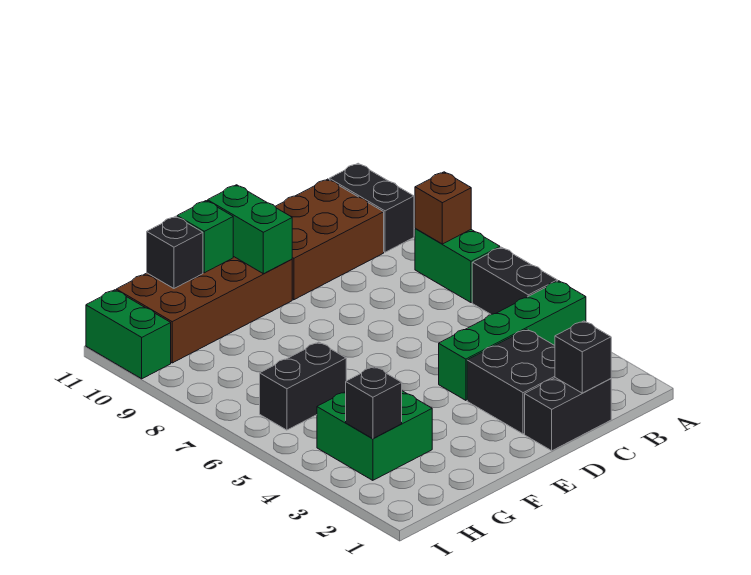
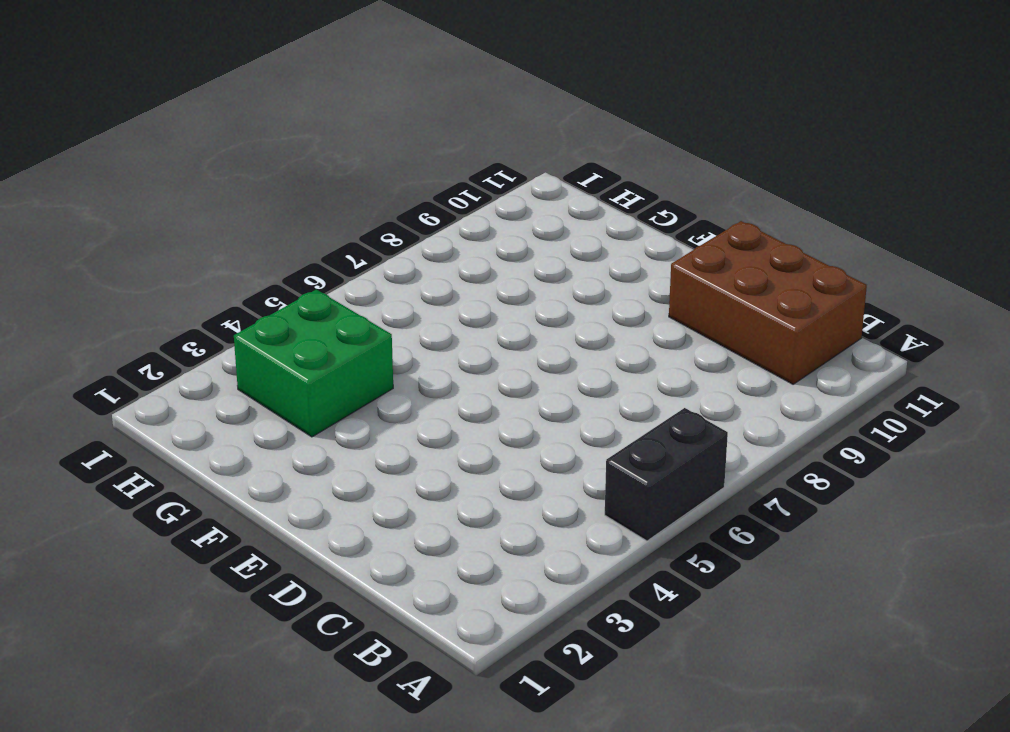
none -> green 1x4 brick [439,281,586,400]
none -> green 1x2 brick [415,229,500,303]
none -> black 1x2 brick [329,163,414,252]

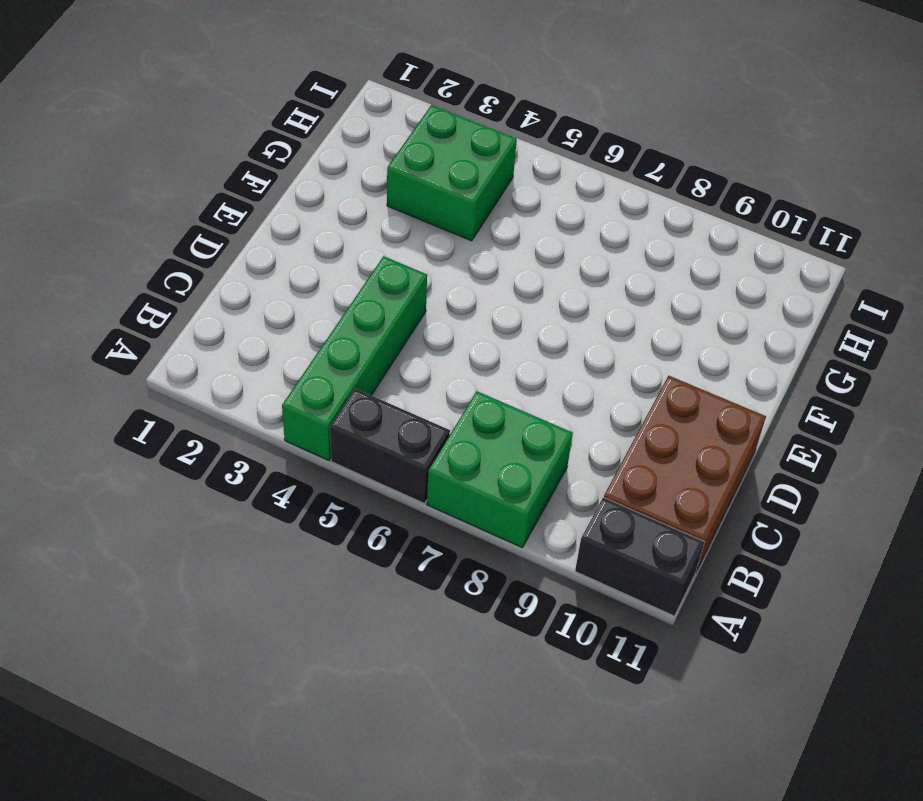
green 2x2 brick [427,391,573,548] -> green 1x2 brick [415,229,500,303]
none -> black 1x2 brick [525,378,611,451]
none -> black 2x2 brick [467,329,555,434]
none -> brown 2x4 brick [116,256,292,363]

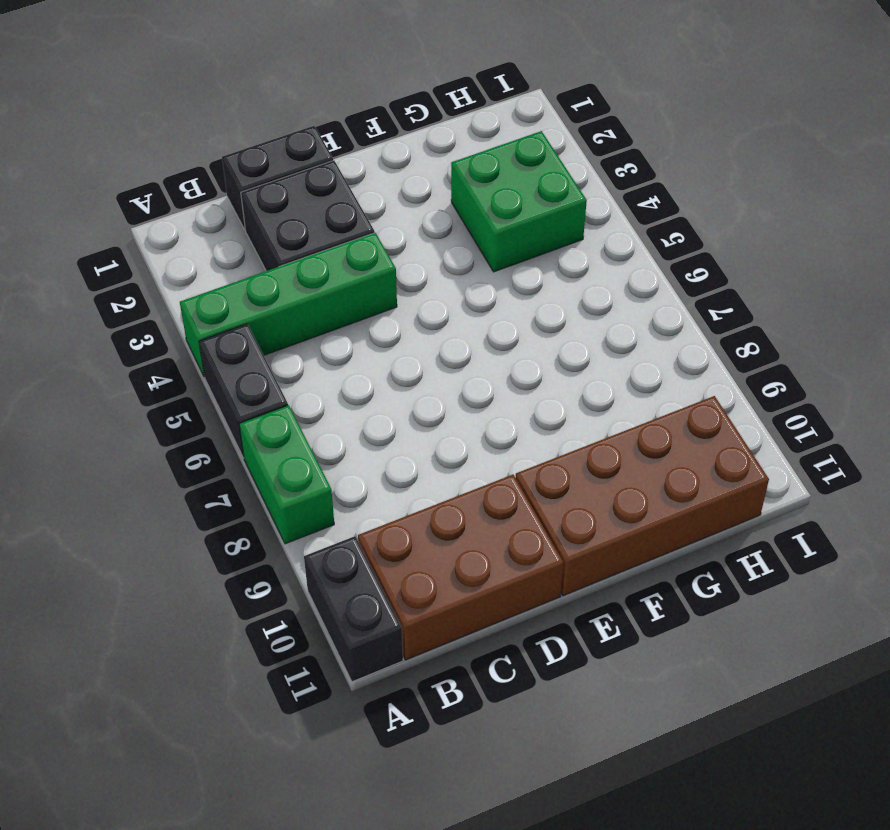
none -> black 1x2 brick [260,342,346,430]
none -> green 1x2 brick [86,290,171,379]
none -> brown 1x1 brick [415,172,471,244]

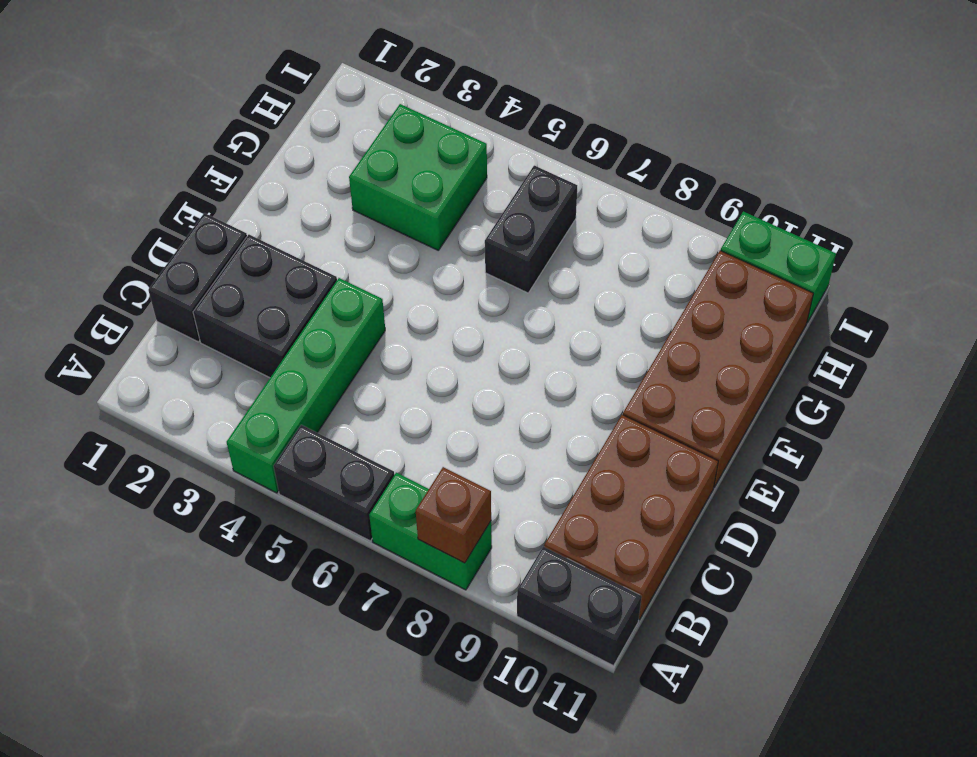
none -> black 1x1 brick [555,321,611,393]
none -> green 1x2 brick [208,185,292,274]
none -> green 1x1 brick [177,201,233,273]

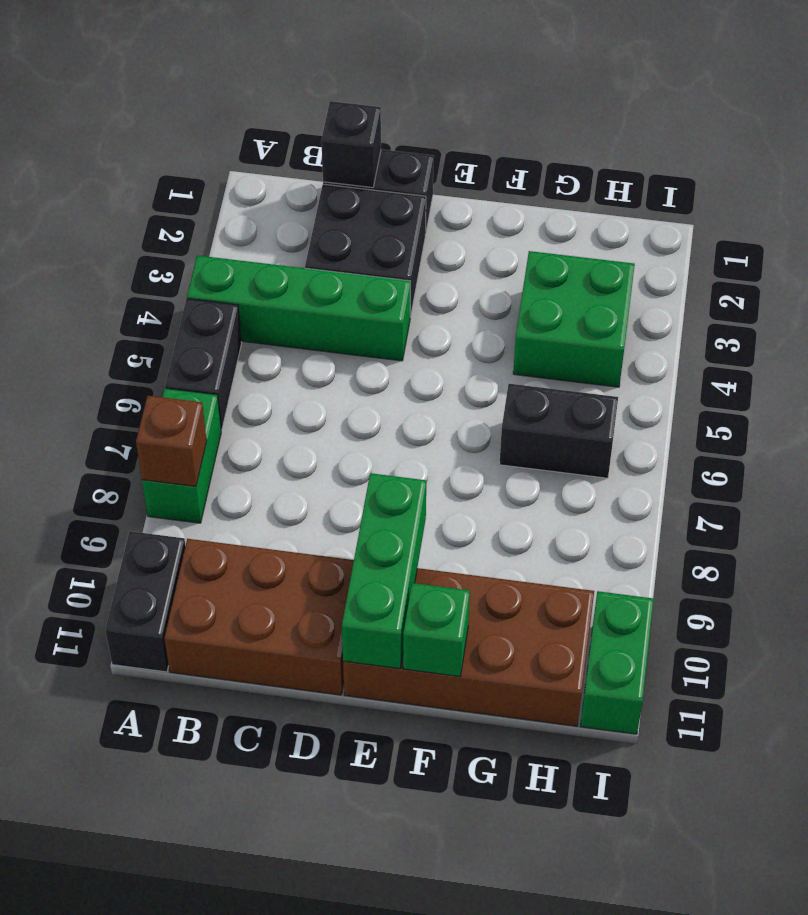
green 1x3 brick [342,473,426,669] -> green 1x2 brick [208,185,292,274]
none -> black 1x1 brick [147,216,203,288]
none -> black 1x1 brick [346,367,402,439]

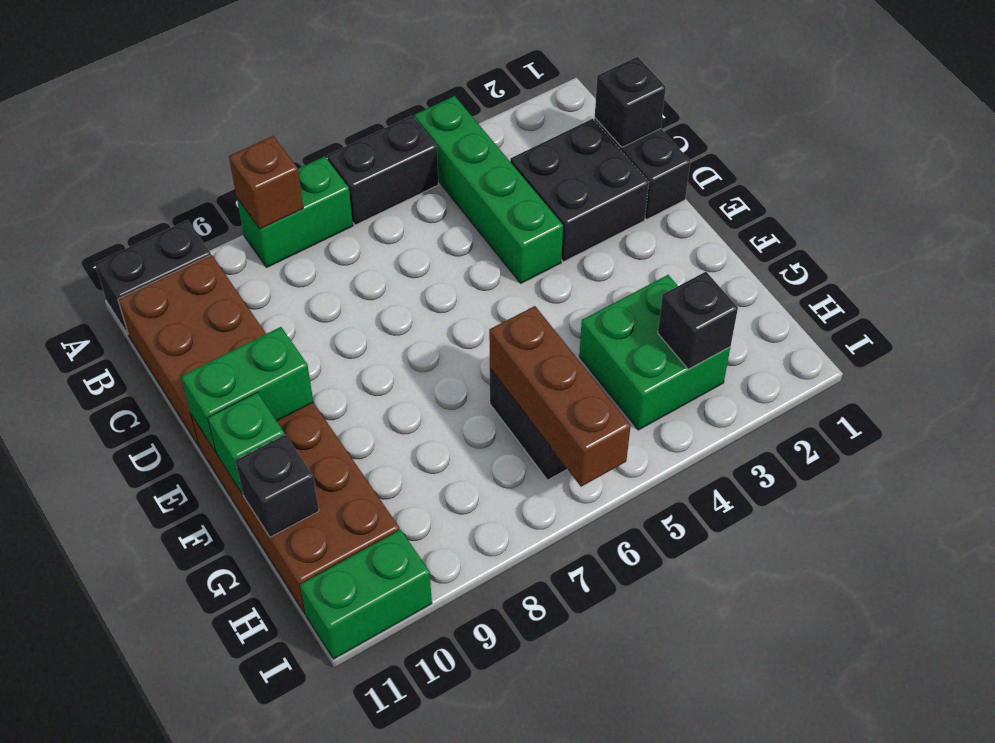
brown 1x3 brick [489,306,631,487] -> none

